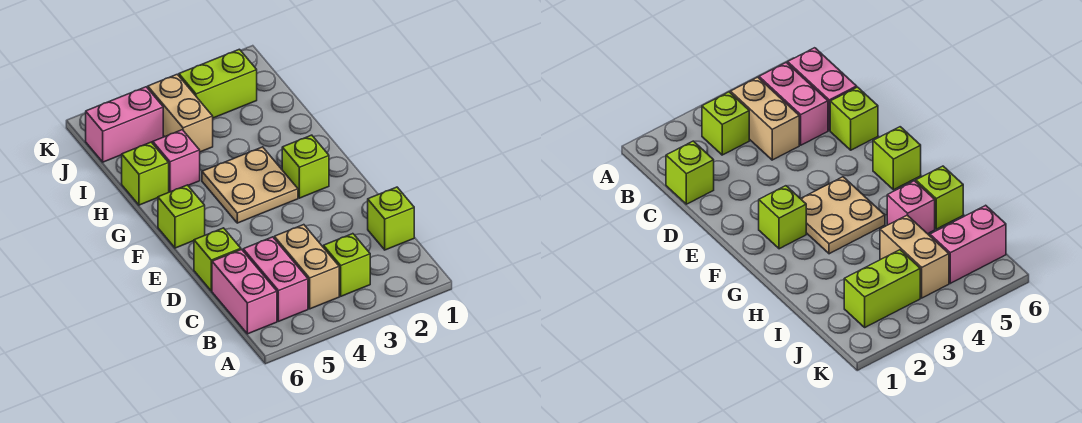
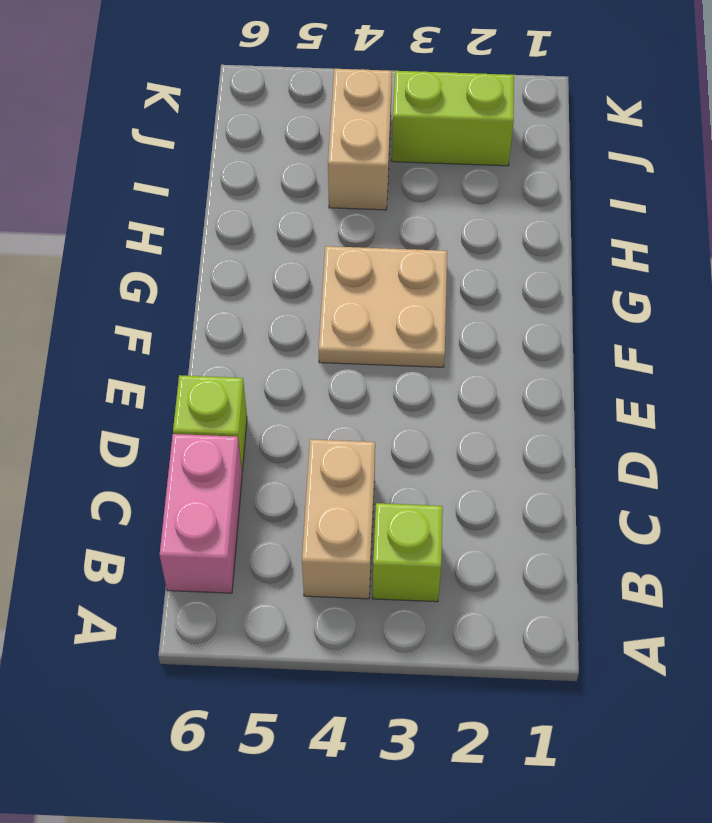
none -> pink 1x2 brick [243,237,308,321]
none -> lime 1x1 brick [368,187,414,250]
none -> lime 1x1 brick [282,135,329,198]

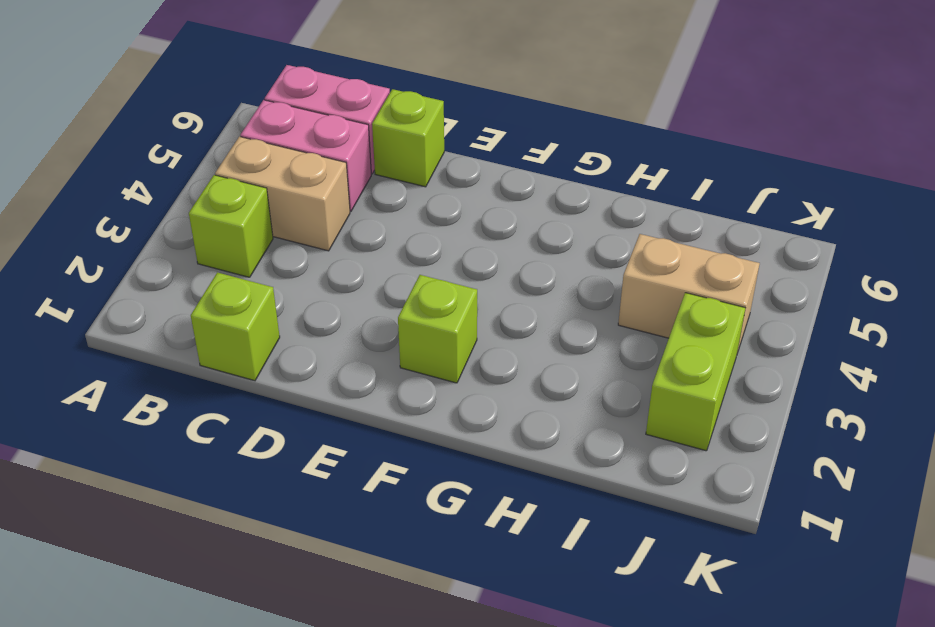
none -> tan 2x2 plate [202,147,298,223]
none -> lime 1x1 brick [158,185,205,248]
none -> pink 1x1 brick [153,130,200,192]

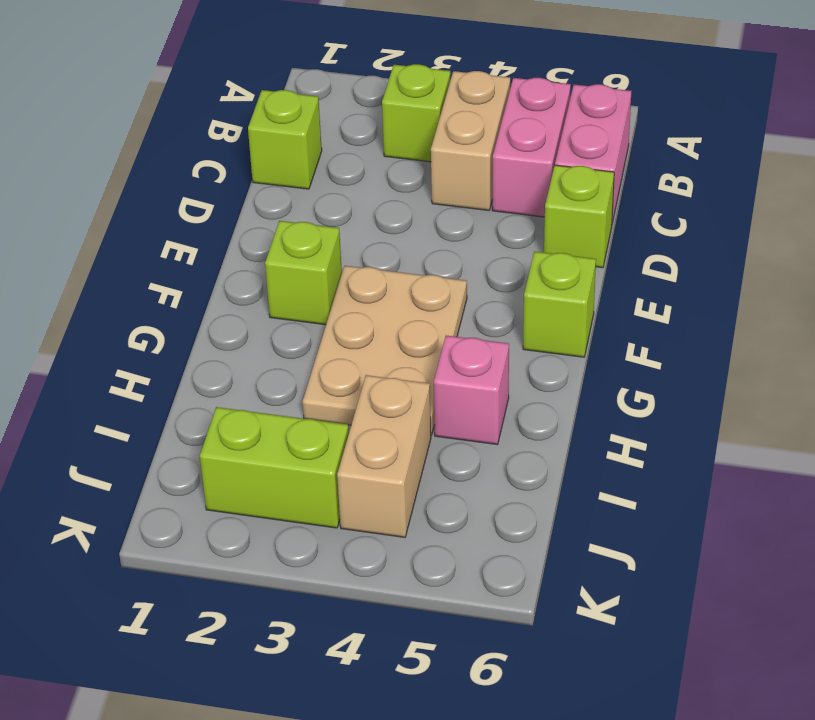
tan 2x3 plate [303,266,467,435] -> tan 2x2 plate [202,147,298,223]
none -> lime 1x1 brick [122,142,169,205]
none -> pink 1x2 brick [86,87,163,162]

